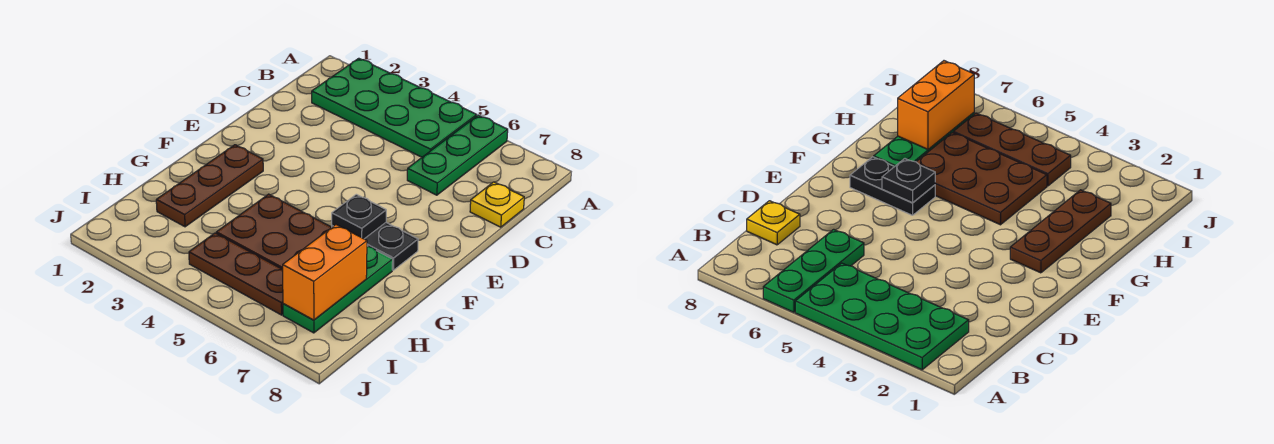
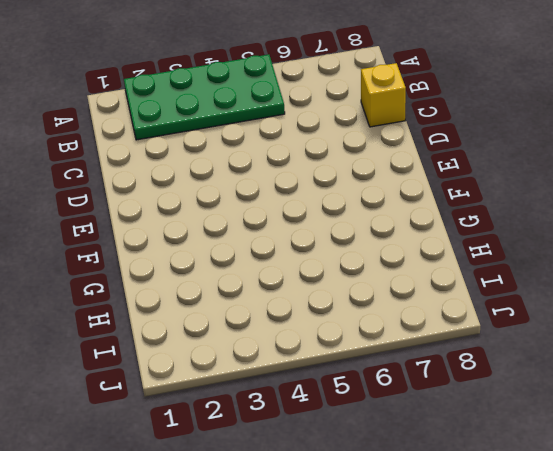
yellow 1x1 brick [361,63,406,127] -> yellow 1x1 plate [470,182,524,227]
none -> green 1x3 plate [407,115,508,195]
none -> brown 1x3 plate [156,145,263,227]

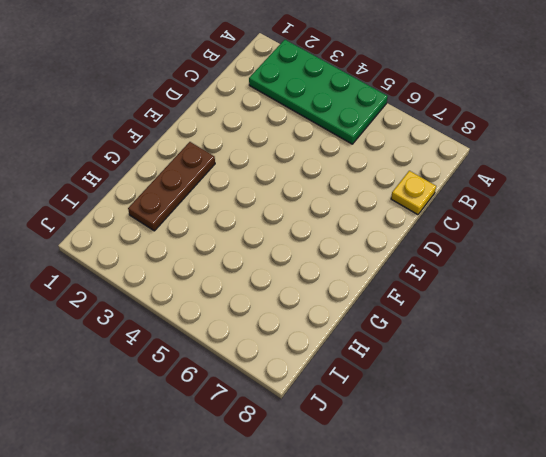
none -> green 1x3 plate [407,115,508,195]
none -> black 1x2 plate [332,223,418,270]

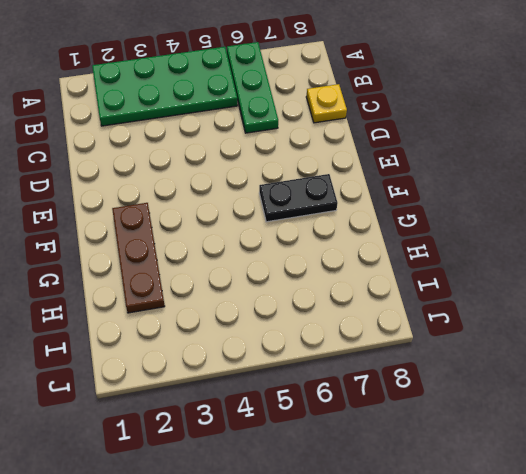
none -> brown 2x3 plate [216,194,332,269]
none -> green 1x3 plate [283,246,393,333]

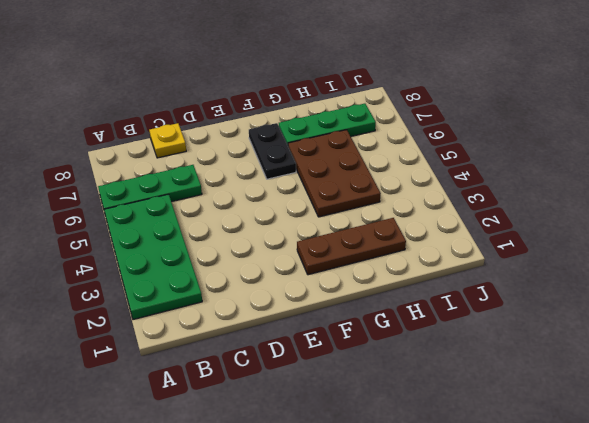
none -> brown 1x3 plate [189,233,283,315]
none -> black 1x1 plate [332,194,386,239]

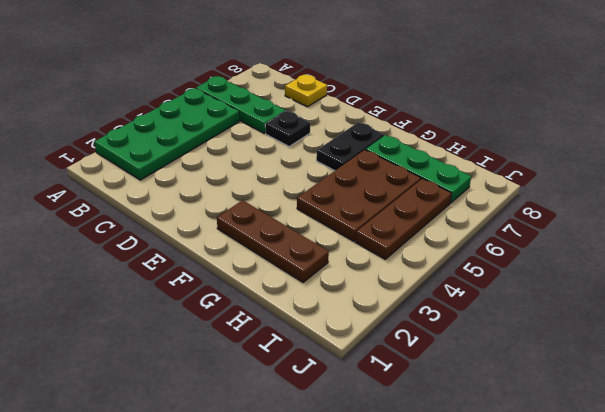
black 1x1 plate [265,111,310,146] -> black 1x1 plate moved to [332,194,386,239]
none -> orange 1x2 brick [283,225,367,320]

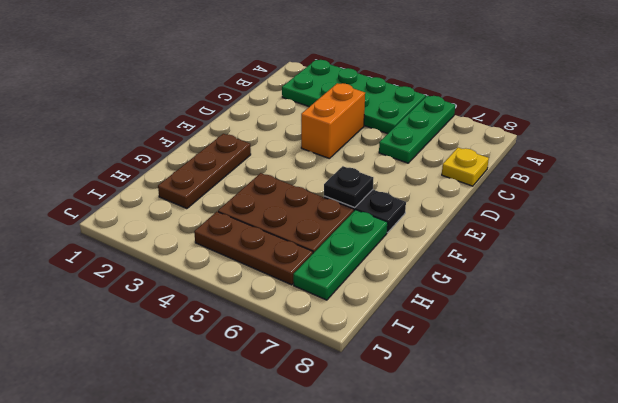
orange 1x2 brick [301,83,365,159] -> orange 1x2 brick moved to [283,225,367,320]

